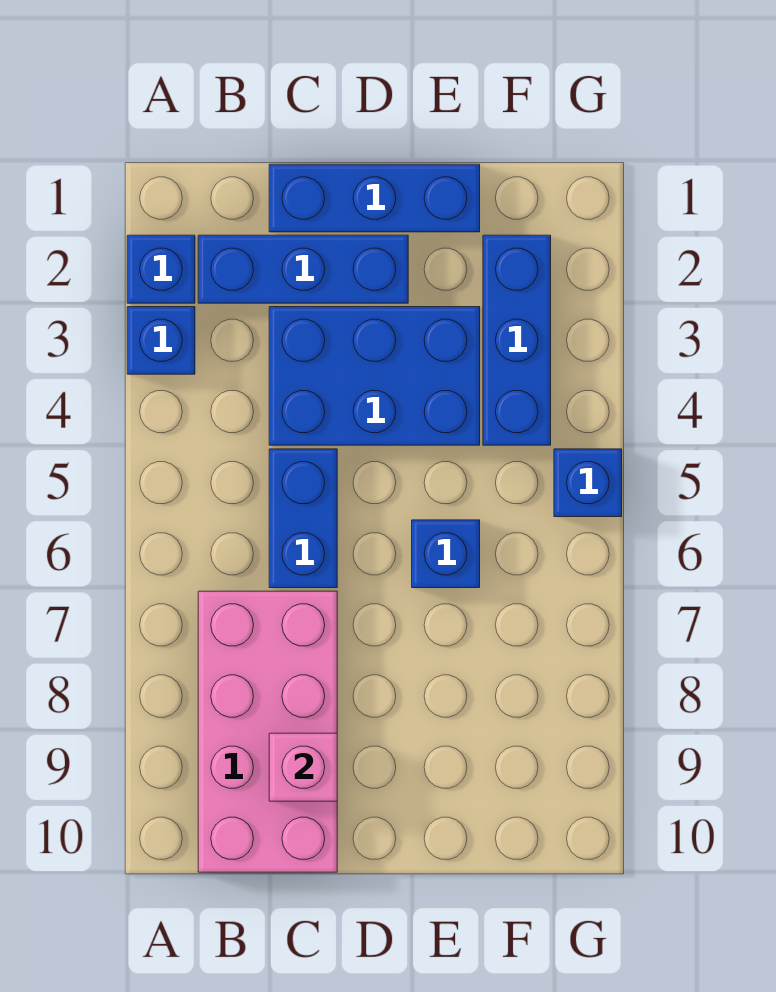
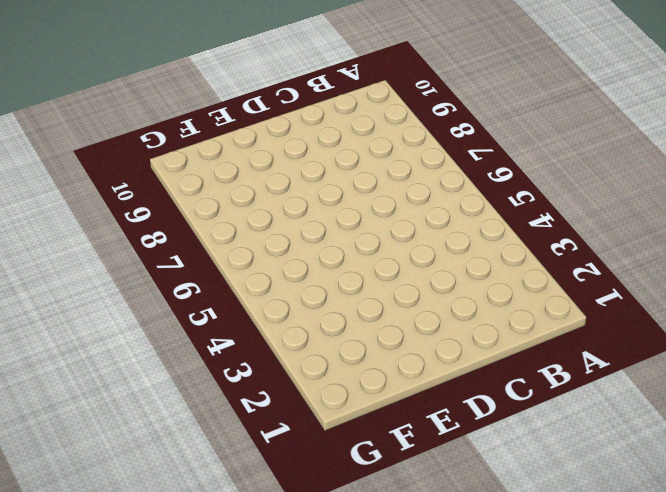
none -> blue 1x1 brick [127,235,195,303]
none -> blue 1x1 brick [127,307,195,374]

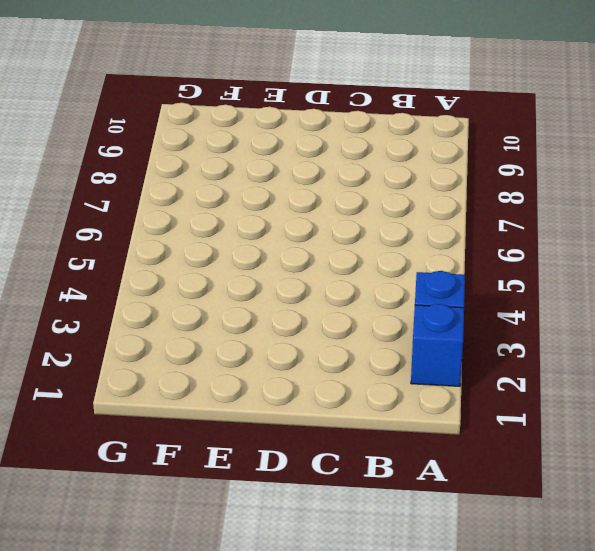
none -> blue 1x3 brick [198,235,408,303]
none -> pink 2x4 brick [198,591,337,872]

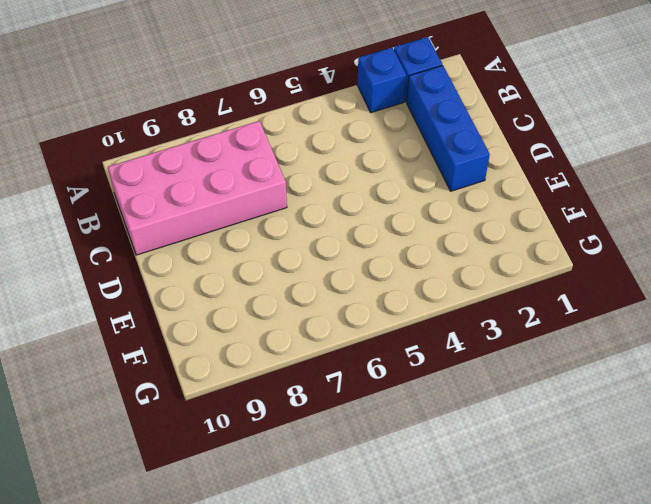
none -> blue 1x3 brick [269,164,480,232]
none -> blue 2x3 brick [269,307,480,445]

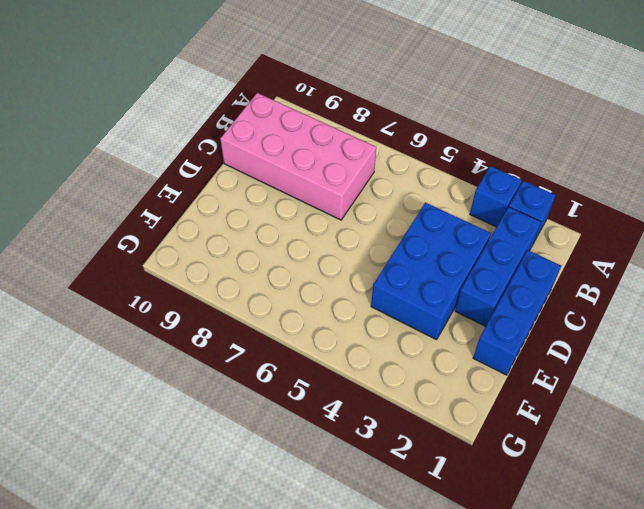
none -> blue 1x2 brick [269,449,337,588]
none -> blue 1x1 brick [412,520,480,588]

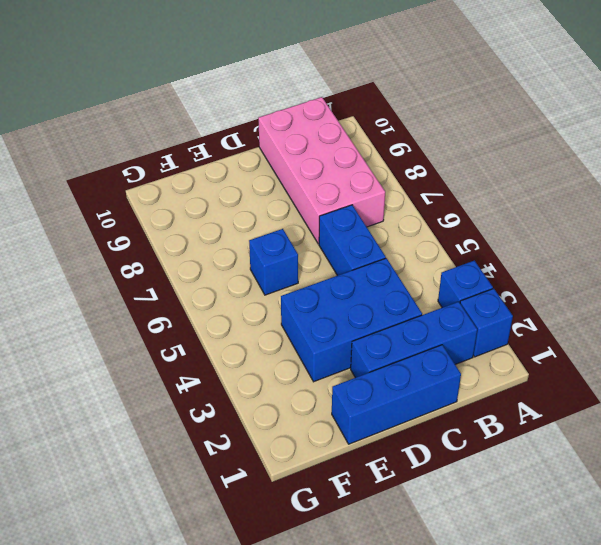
none -> blue 1x3 brick [483,235,551,445]
none -> blue 1x1 brick [554,449,622,517]

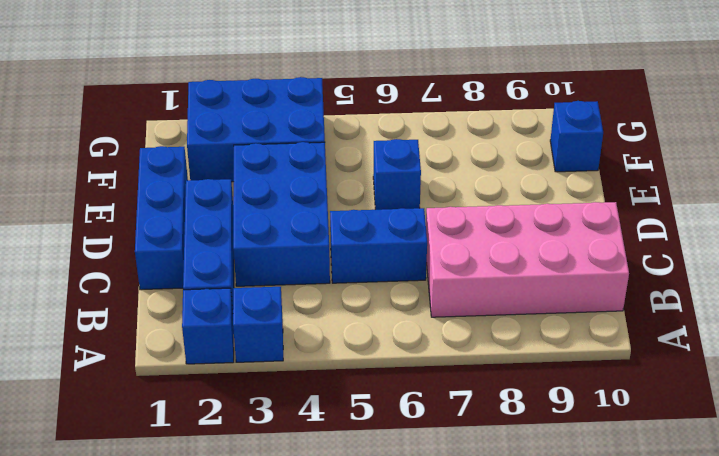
blue 2x3 brick [187,77,325,182] -> blue 1x3 brick [483,235,551,445]
blue 1x1 brick [550,101,603,172] -> blue 1x1 brick moved to [554,449,622,517]
none -> pink 1x1 brick [269,733,337,801]

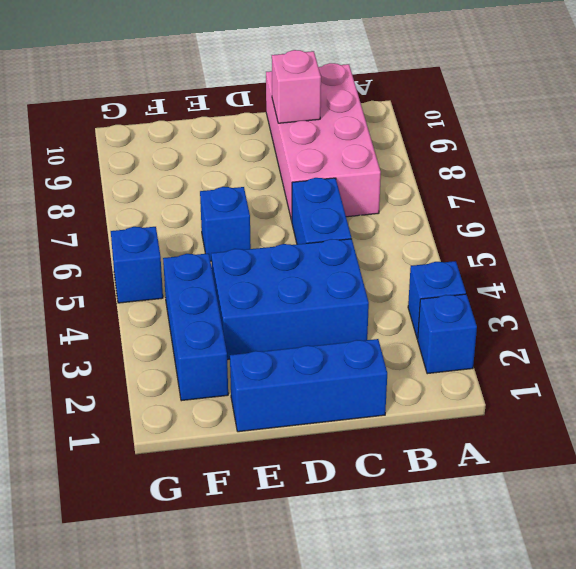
none -> blue 1x3 brick [198,235,408,303]

